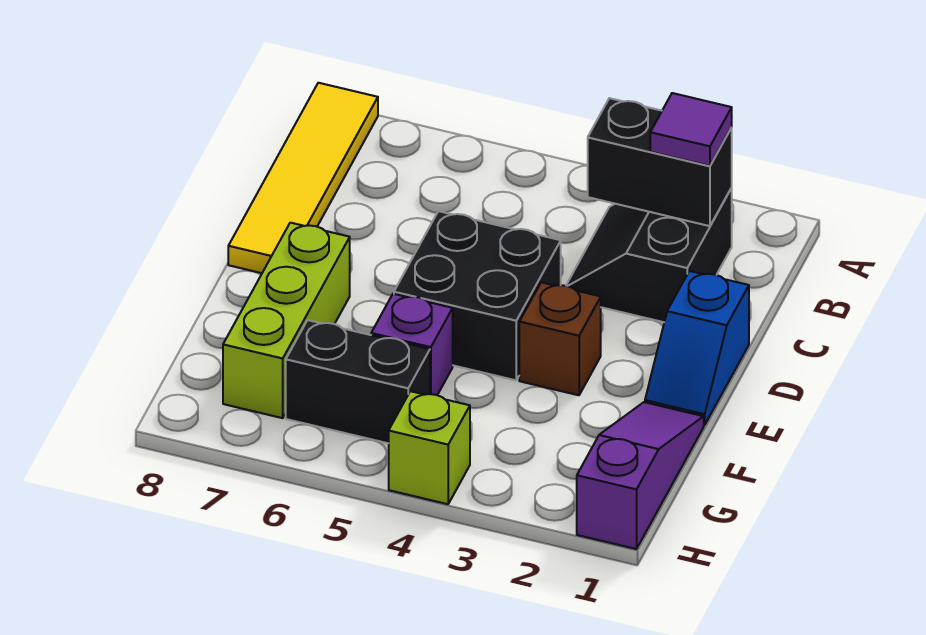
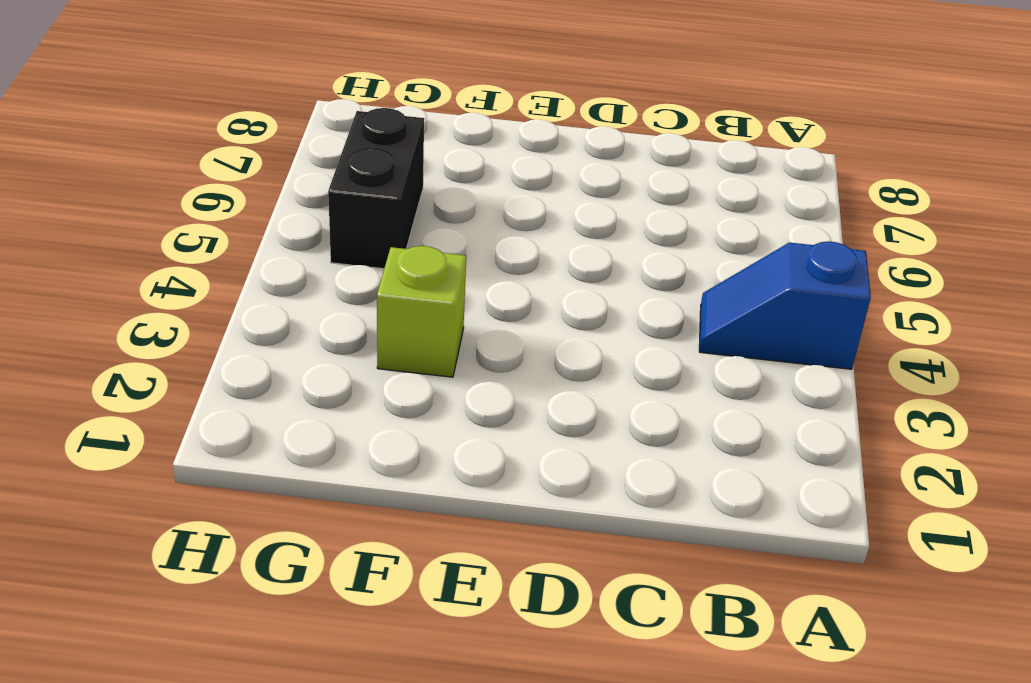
blue 1x2 slope [699,241,871,369] -> blue 1x2 slope moved to [645,271,749,425]
lime 1x1 brick [377,246,466,377] -> lime 1x1 brick moved to [389,391,470,504]
none -> yellow 1x4 tile [228,83,378,273]
none -> black 2x2 slope [566,188,732,322]
none -> black 2x2 brick [394,211,561,380]

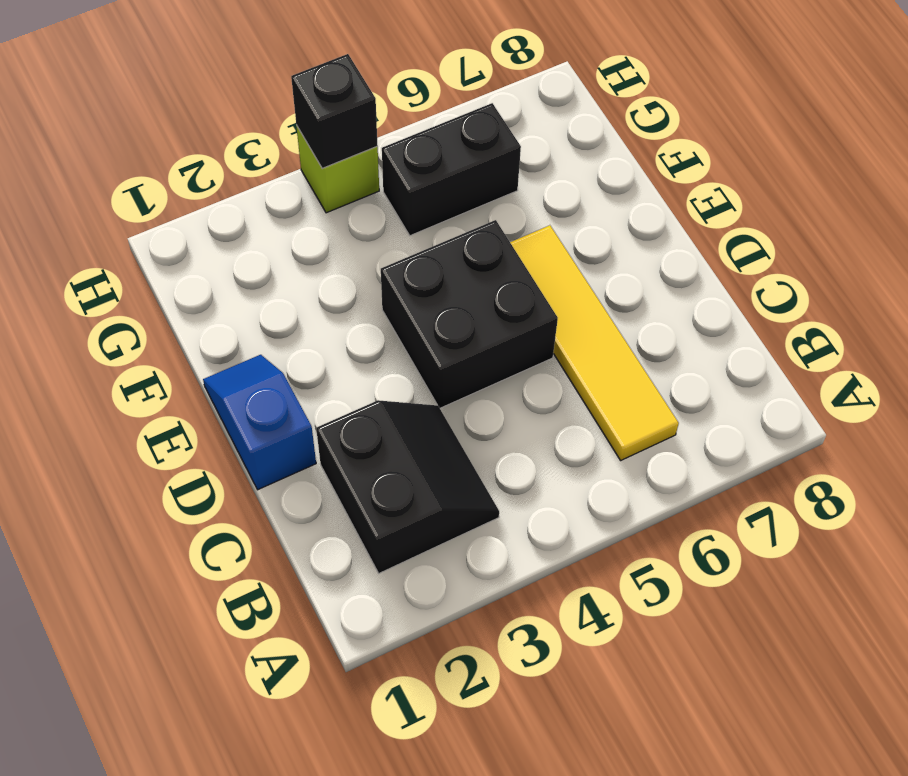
yellow 1x4 tile [510,225,679,460] -> yellow 1x4 tile moved to [228,83,378,273]
black 1x1 brick [291,54,378,168] -> none
none -> brown 1x1 brick [519,282,601,395]
none -> lime 1x3 brick [223,223,350,418]
none -> purple 1x3 slope [577,402,704,549]

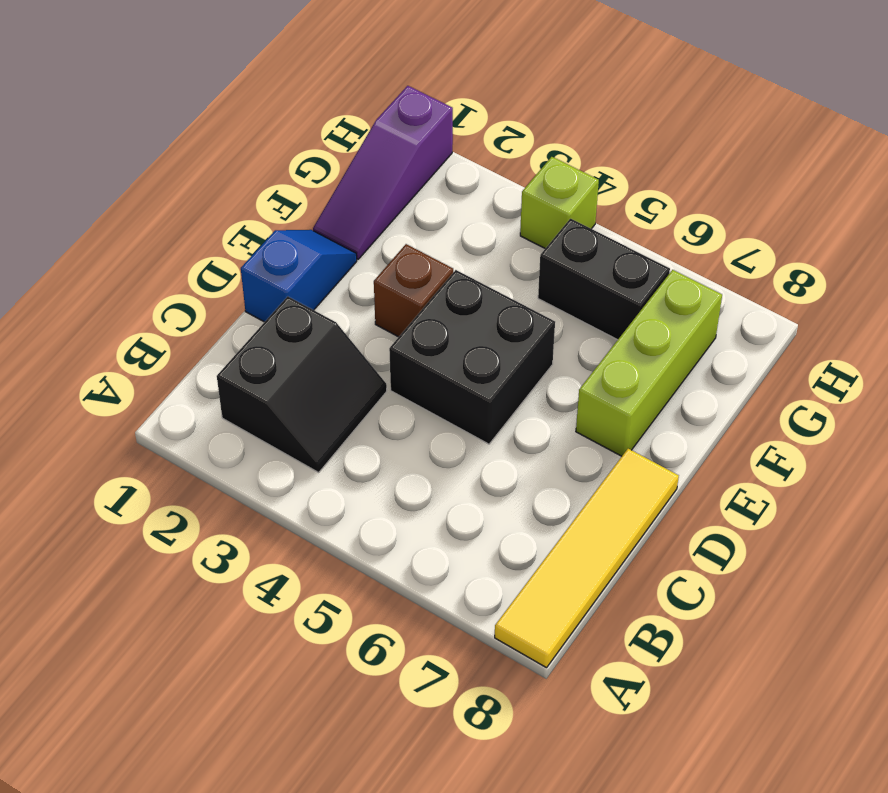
none -> purple 1x1 brick [371,294,453,395]
none -> black 1x2 brick [588,98,732,226]
none -> purple 1x1 tile [650,93,732,166]

